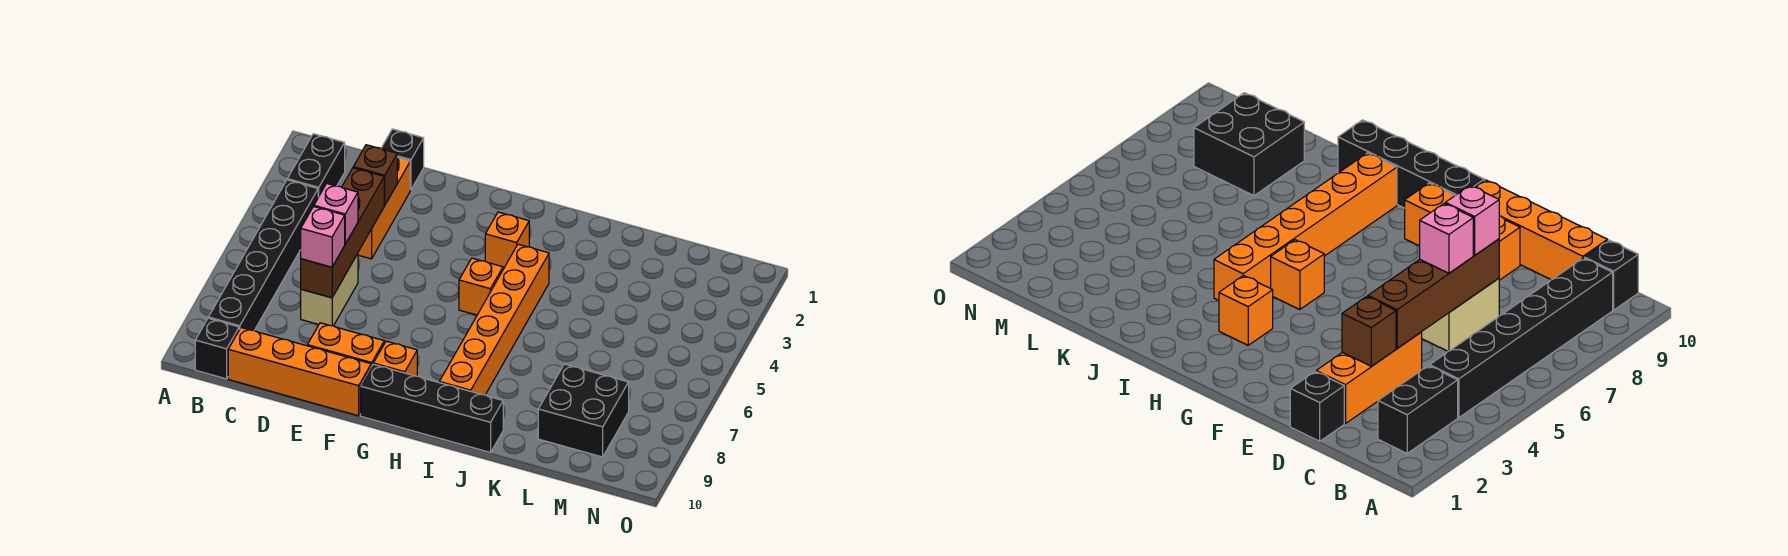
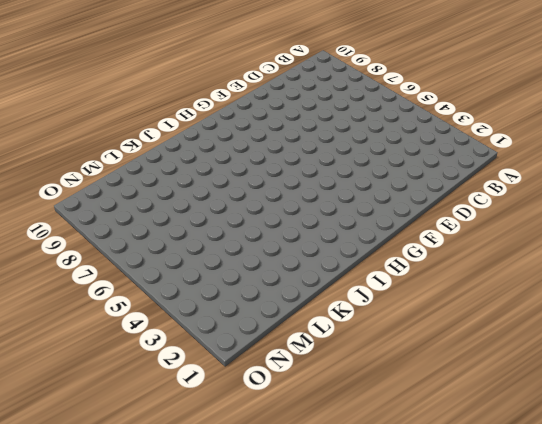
none -> black 1x2 brick [287,134,345,197]
none -> black 1x6 brick [208,180,318,330]
none -> black 1x1 brick [195,318,239,379]

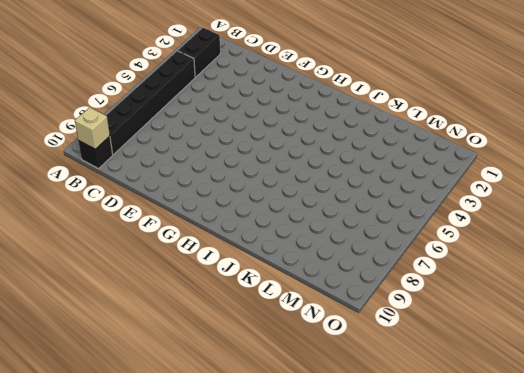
tan 1x1 brick [75,107,110,149] -> none
none -> orange 1x4 brick [228,328,371,416]
none -> black 1x1 brick [381,129,424,190]
none -> orange 1x3 brick [358,157,410,259]

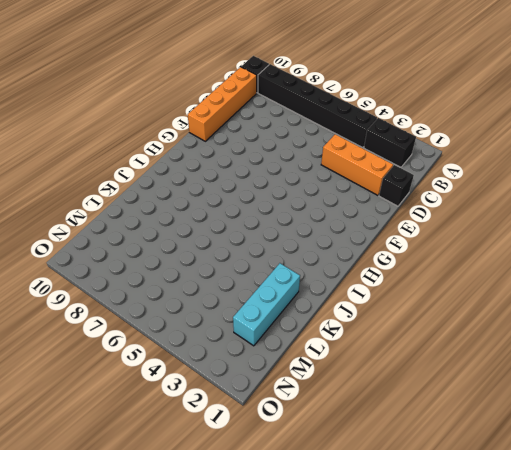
cyan 1x3 brick [233,263,300,346] -> none
none -> tan 1x2 brick [301,253,358,326]
none -> orange 1x2 brick [307,323,384,366]
none -> orange 1x1 brick [373,341,417,376]

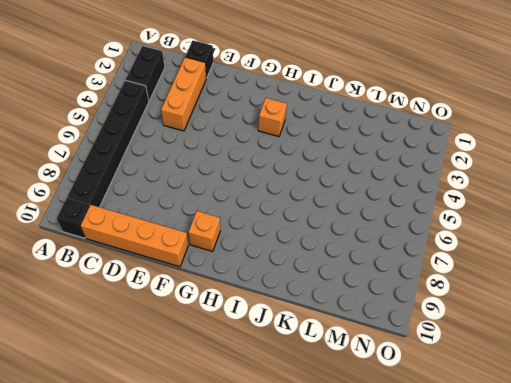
none -> tan 1x2 brick [301,253,358,326]
none -> orange 1x2 brick [307,323,384,366]
none -> black 1x4 brick [360,364,503,453]

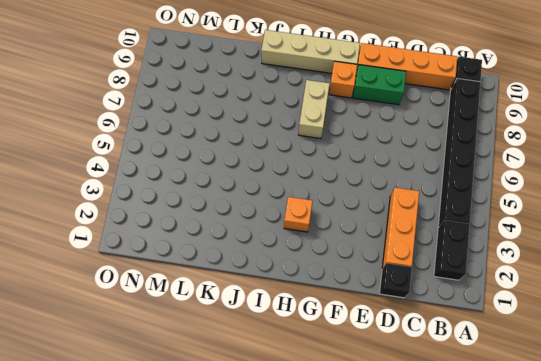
green 1x2 brick [353,65,406,105] -> orange 1x2 brick [307,323,384,366]
tan 1x4 brick [261,30,360,73] -> black 1x4 brick [360,364,503,453]
tan 1x2 brick [298,80,330,139] -> tan 1x2 brick moved to [301,253,358,326]
none -> orange 1x1 brick [459,258,503,315]
none -> orange 1x6 brick [439,244,549,395]
none -> black 2x2 brick [538,364,629,457]

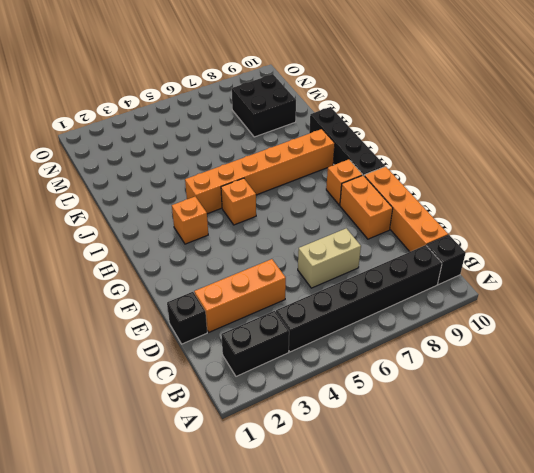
none -> brown 1x1 brick [353,145,397,205]
none -> brown 1x4 brick [301,168,384,298]
none -> pink 1x1 brick [314,184,358,244]

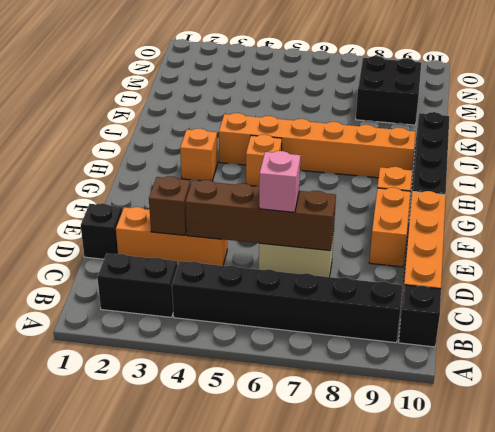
none -> pink 1x1 brick [301,207,345,267]

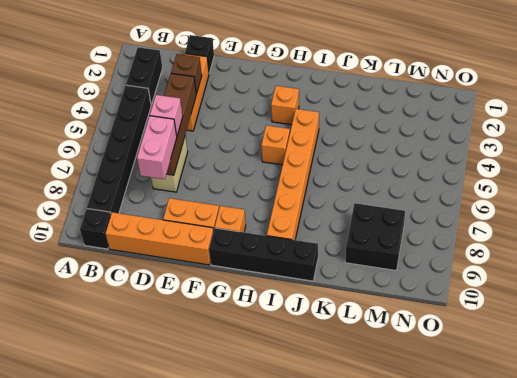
pink 1x2 brick [137,116,177,179] -> pink 1x1 brick [301,207,345,267]

